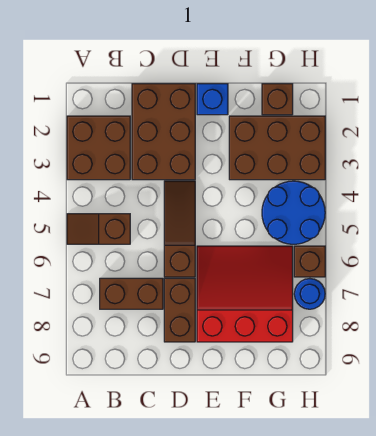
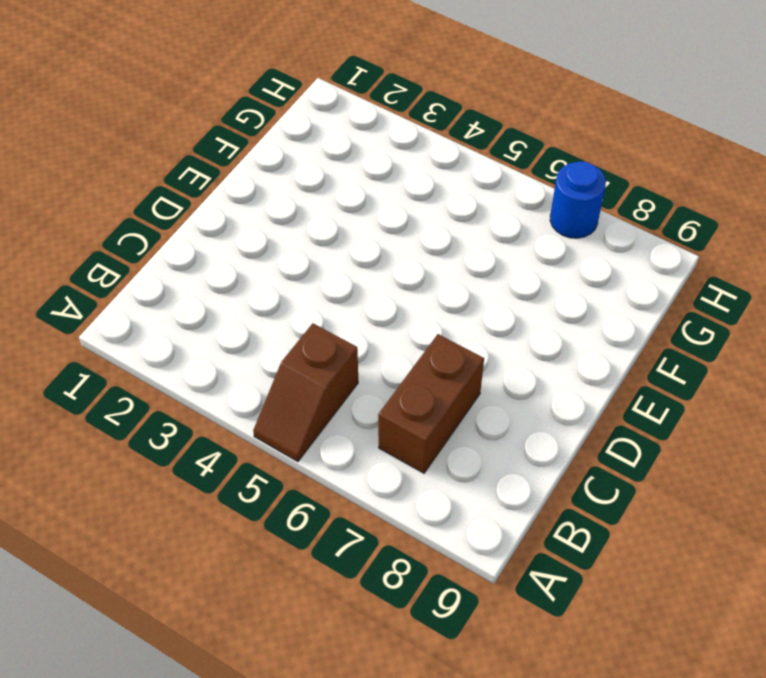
none -> brown 2x2 brick [67,116,130,180]
none -> brown 2x3 brick [132,84,195,180]
none -> brown 1x3 slope [164,181,195,277]

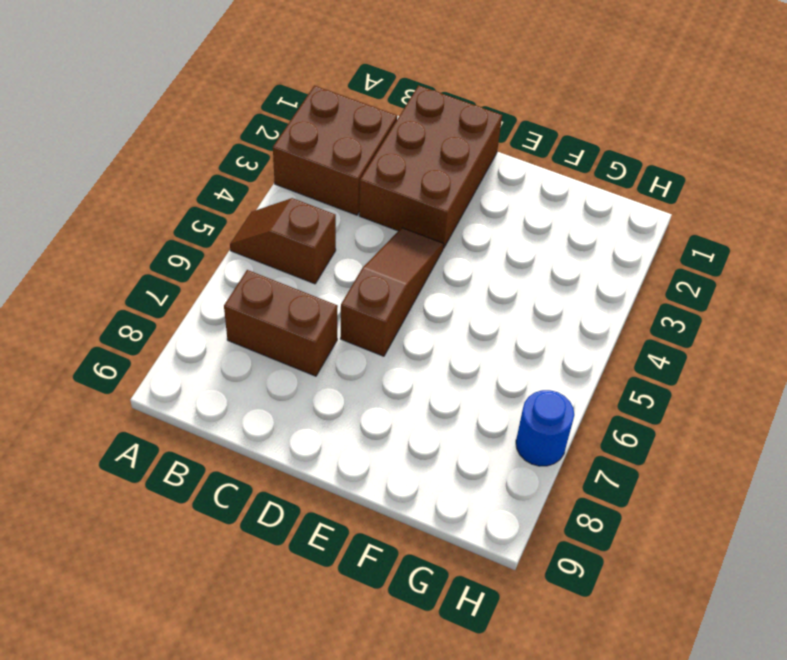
none -> brown 1x2 brick [164,278,195,342]
none -> blue 1x1 brick [197,84,228,115]
none -> red 3x3 slope [197,246,293,342]

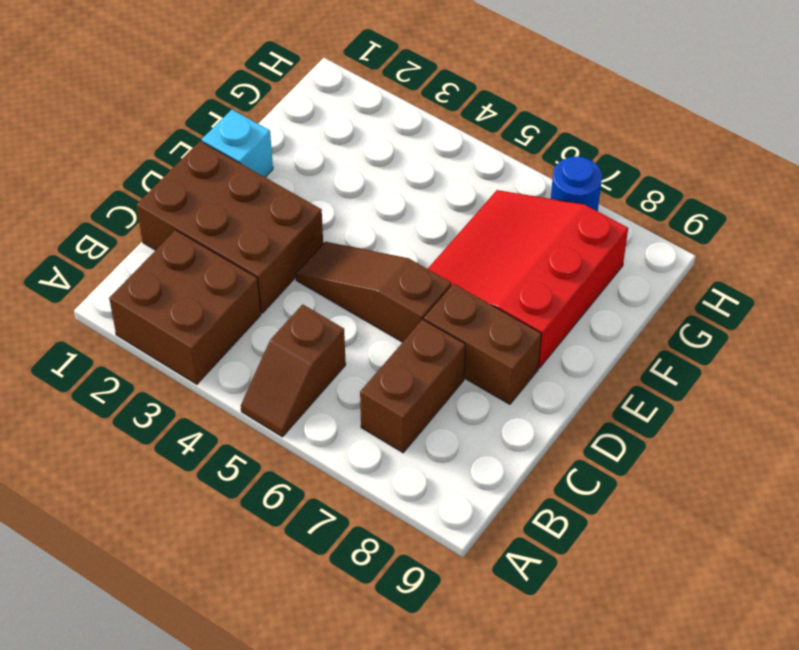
cyan 1x1 brick [202,110,273,177] -> blue 1x1 brick [197,84,228,115]
none -> brown 2x3 brick [229,116,325,180]
none -> brown 1x1 brick [262,84,293,115]
none -> blue 2x2 round brick [262,181,325,244]

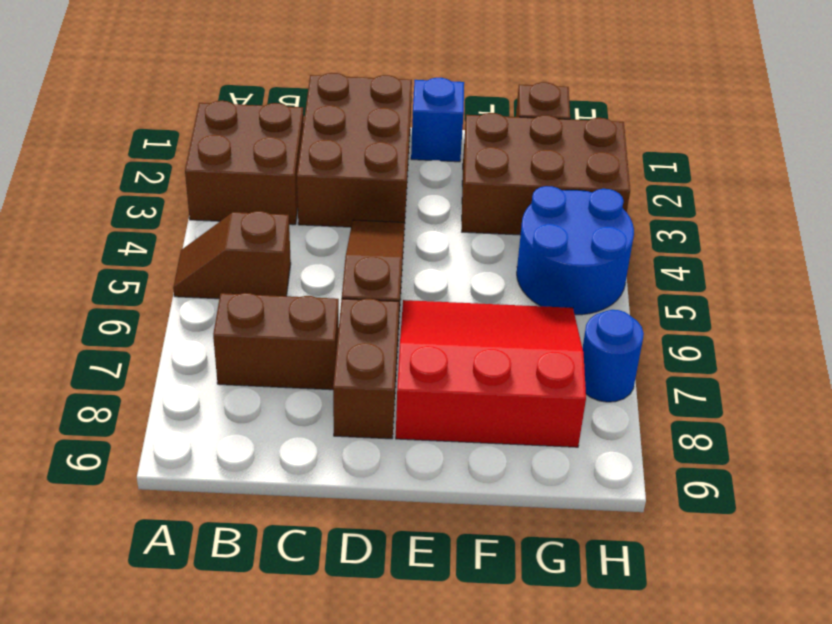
none -> brown 1x1 brick [294,246,325,277]

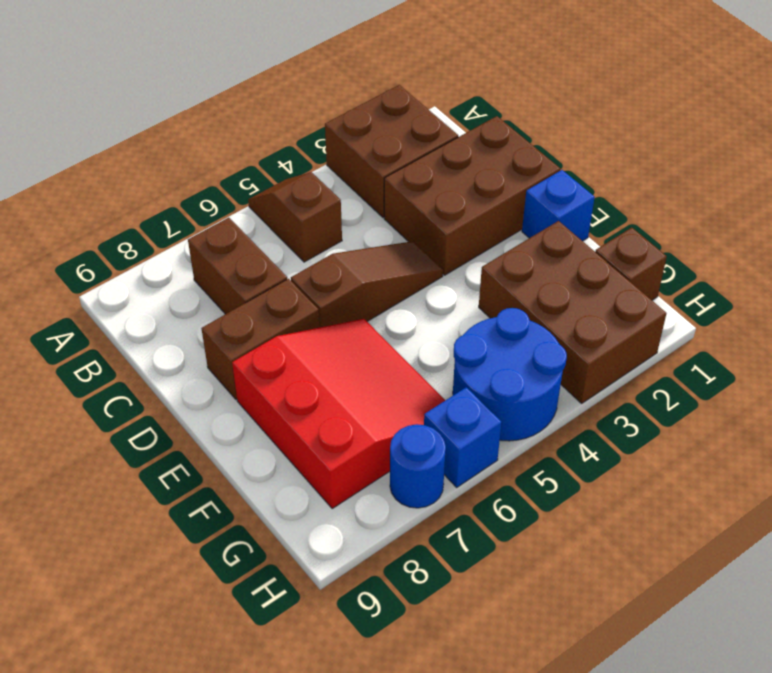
blue 1x1 brick [424,387,502,487] -> brown 1x1 brick [294,246,325,277]

